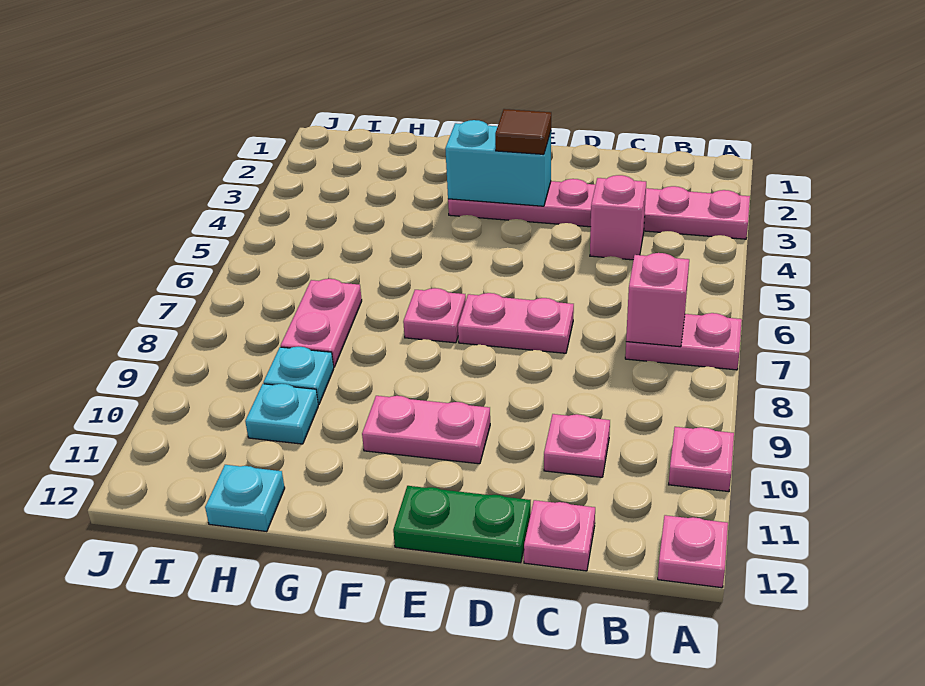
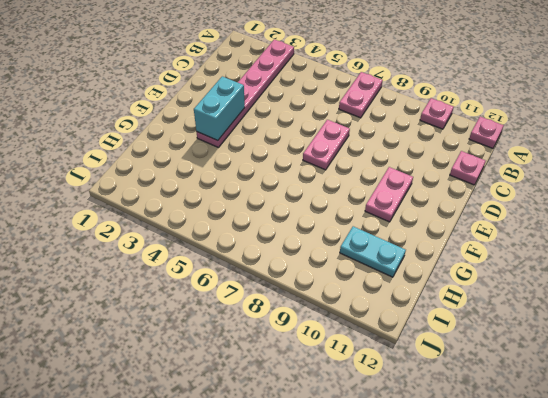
cyan 1x2 plate [340,226,406,277] -> cyan 1x1 plate [245,384,318,444]
none -> pink 1x1 brick [590,175,646,260]
none -> pink 1x1 plate [544,414,610,477]
none -> green 1x2 plate [393,486,531,563]

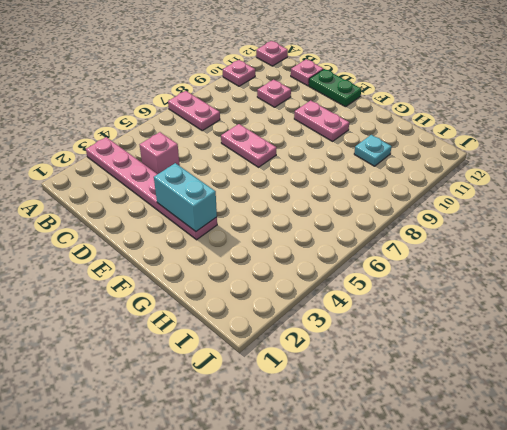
none -> pink 1x1 plate [403,288,466,343]
none -> pink 1x2 plate [281,279,362,367]
none -> cyan 1x1 plate [263,347,334,405]

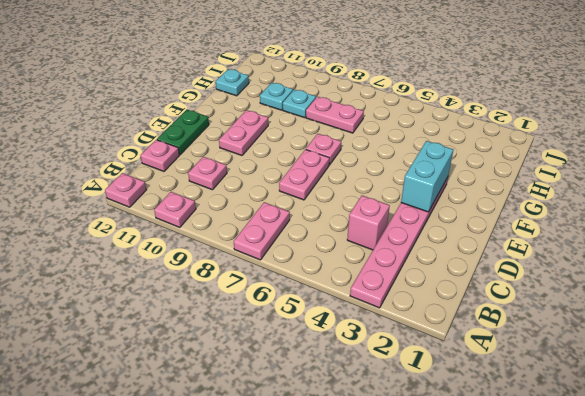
none -> pink 1x1 brick [626,253,689,347]
none -> brown 1x1 tile [495,109,551,154]

